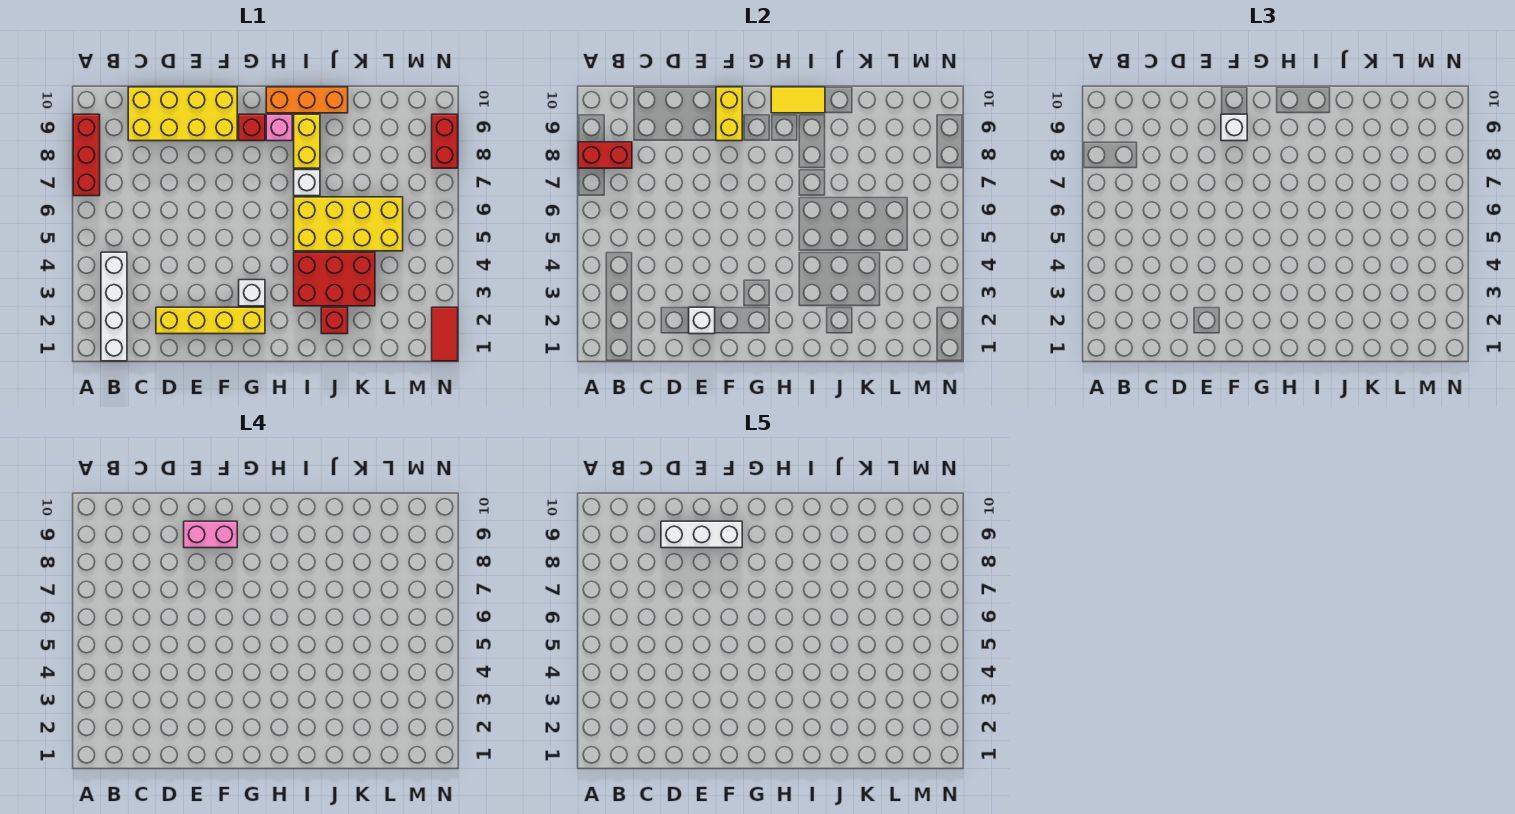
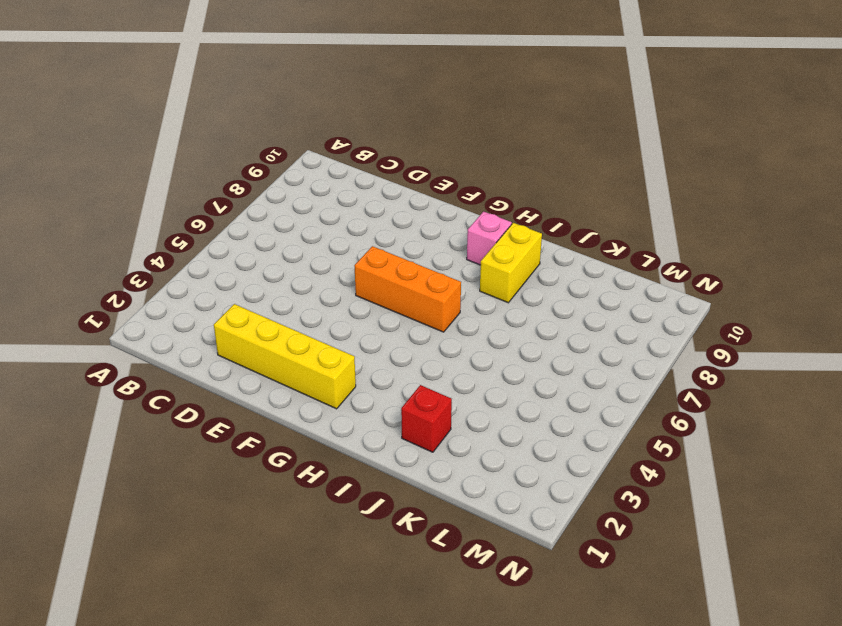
orange 1x3 brick [354,246,461,332] -> orange 1x3 brick moved to [266,87,348,113]
none -> red 1x3 brick [73,114,100,196]
none -> white 1x4 brick [101,252,127,361]
none -> yellow 2x4 brick [128,87,237,141]

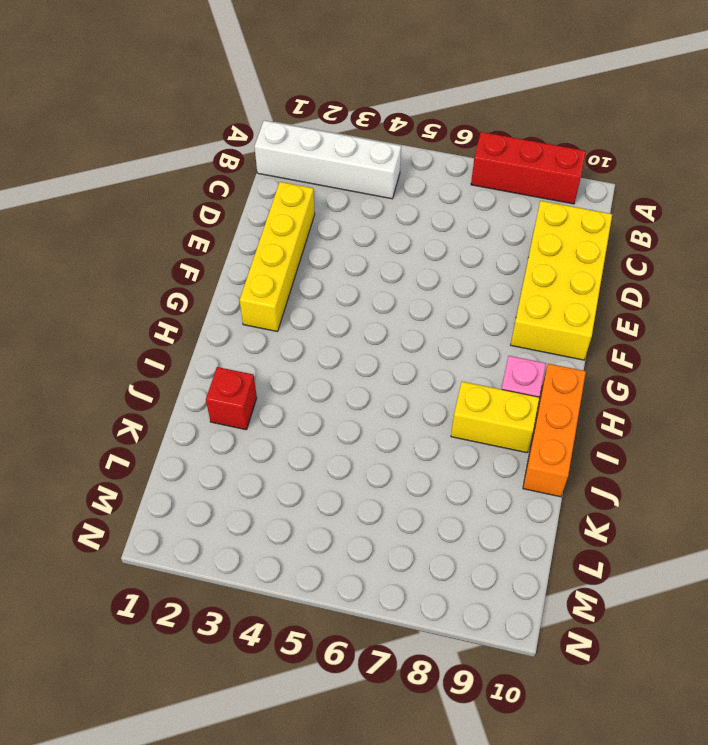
none -> white 1x1 brick [239,280,265,306]
none -> red 1x1 brick [239,114,265,141]
none -> red 2x3 brick [294,252,375,306]

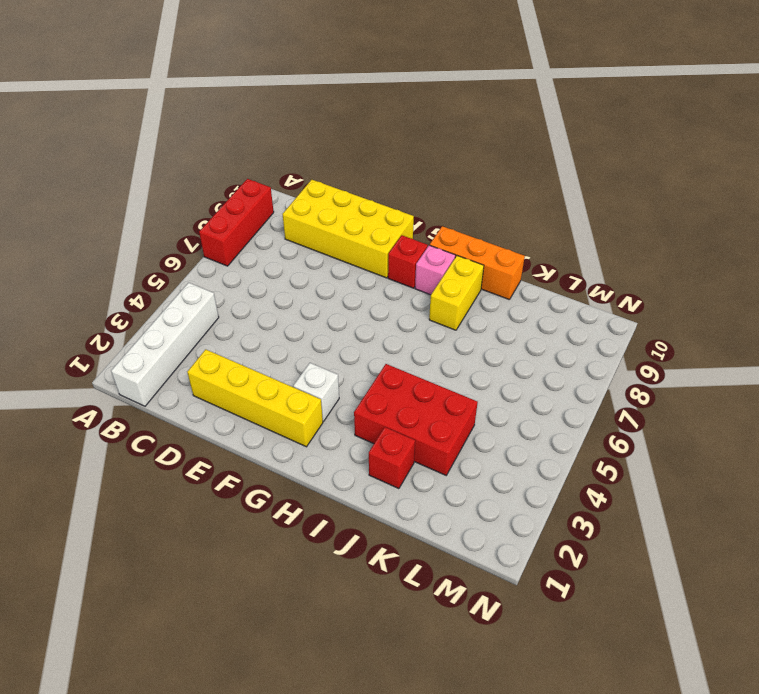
none -> yellow 2x4 brick [294,197,403,251]
none -> white 1x1 brick [294,170,320,196]
none -> red 1x2 tile [432,307,458,361]

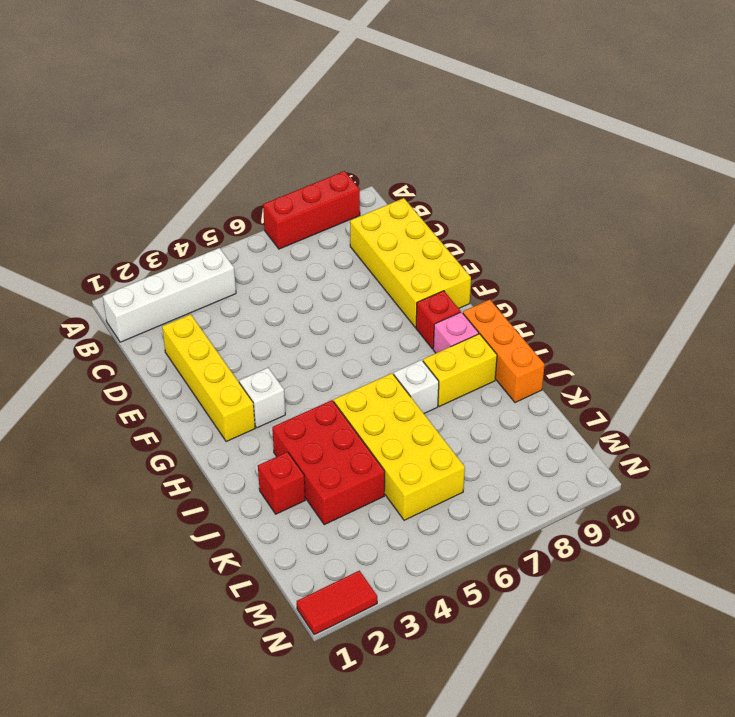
none -> red 1x2 brick [432,114,458,168]
none -> red 1x2 brick [578,142,632,168]
none -> white 1x1 brick [689,307,715,334]

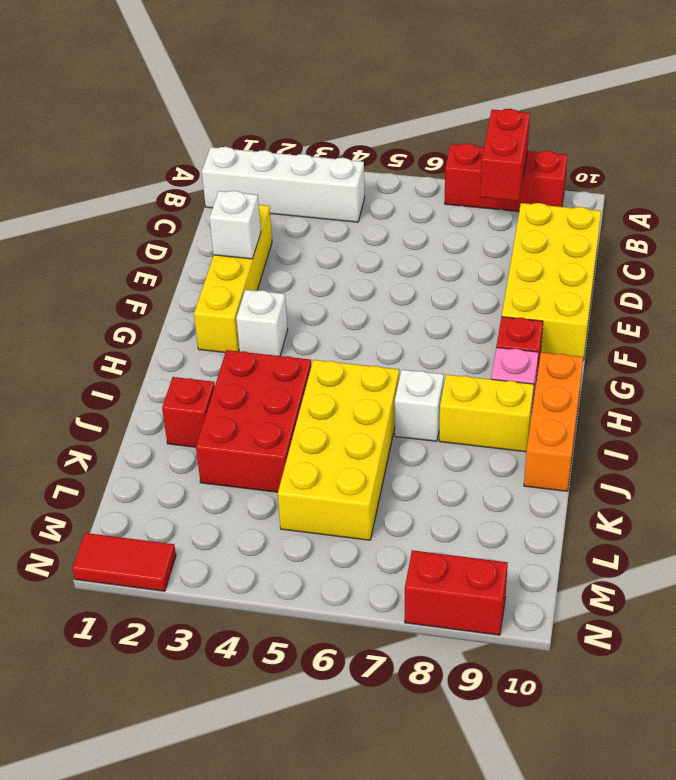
none -> yellow 1x2 brick [716,87,742,141]
none -> yellow 1x2 tile [771,87,825,113]
none -> white 1x1 brick [1221,114,1247,141]

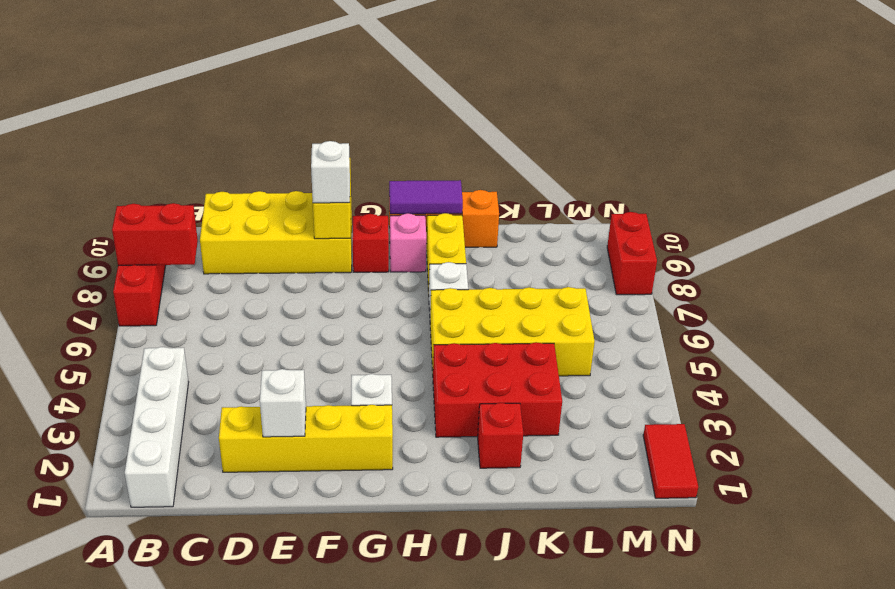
purple 1x2 tile [389,180,463,214] -> yellow 1x2 tile [771,87,825,113]
none -> pink 1x2 brick [184,521,237,548]
none -> white 1x3 brick [661,521,742,548]

